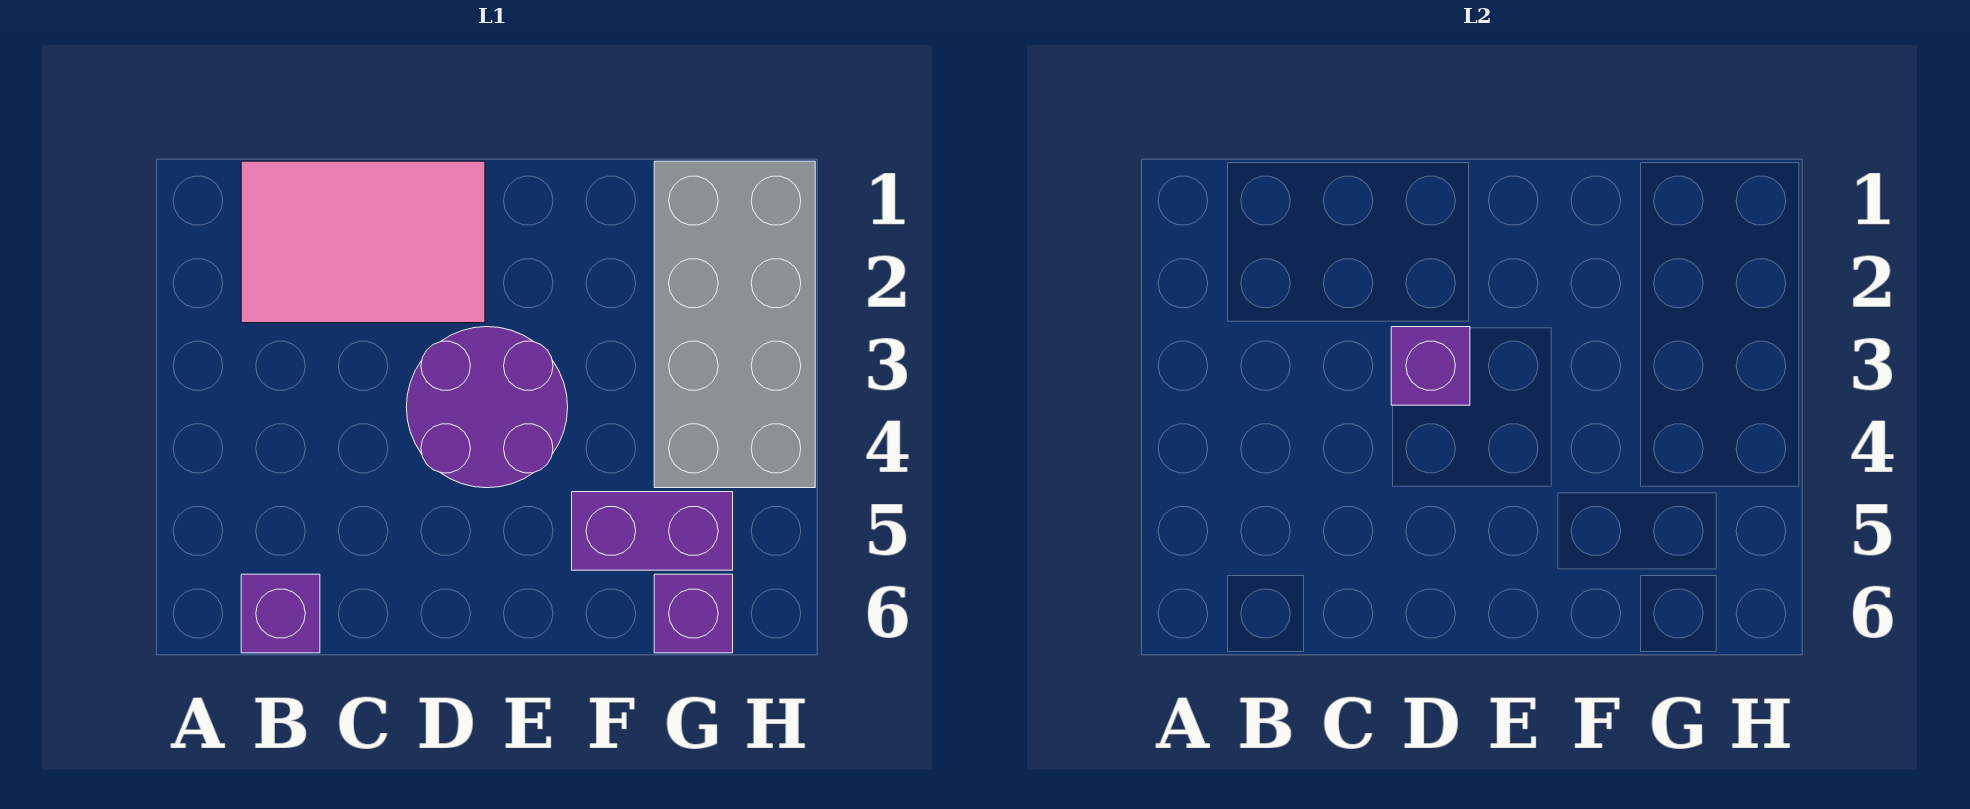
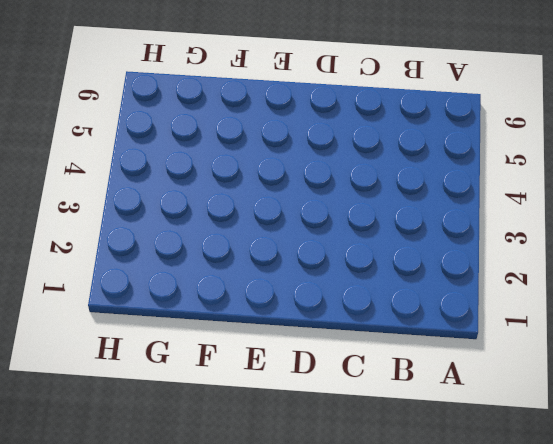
none -> pink 2x3 tile [241,161,485,323]
none -> purple 1x1 brick [241,574,320,653]

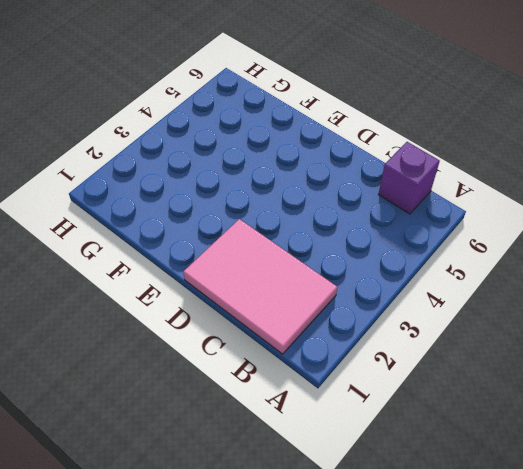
none -> purple 2x2 round brick [406,327,568,488]
none -> purple 1x2 brick [572,492,733,570]

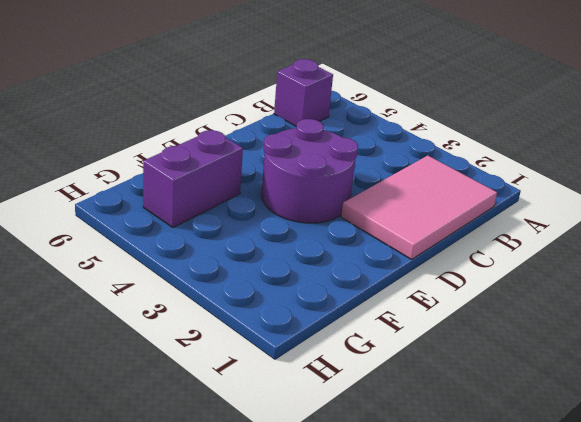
none -> grey 2x4 brick [654,161,815,488]
none -> purple 1x1 brick [654,574,733,653]

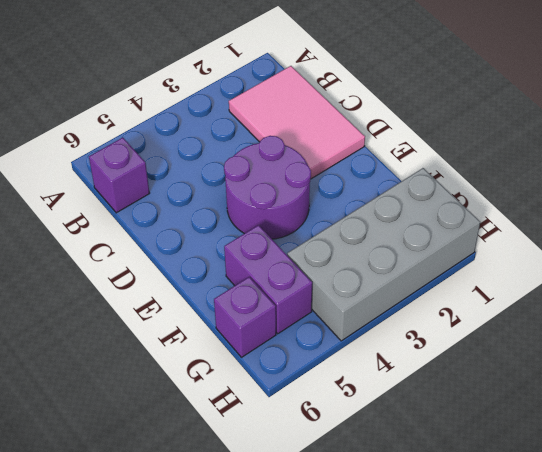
none -> purple 1x1 brick [1391,327,1470,405]

